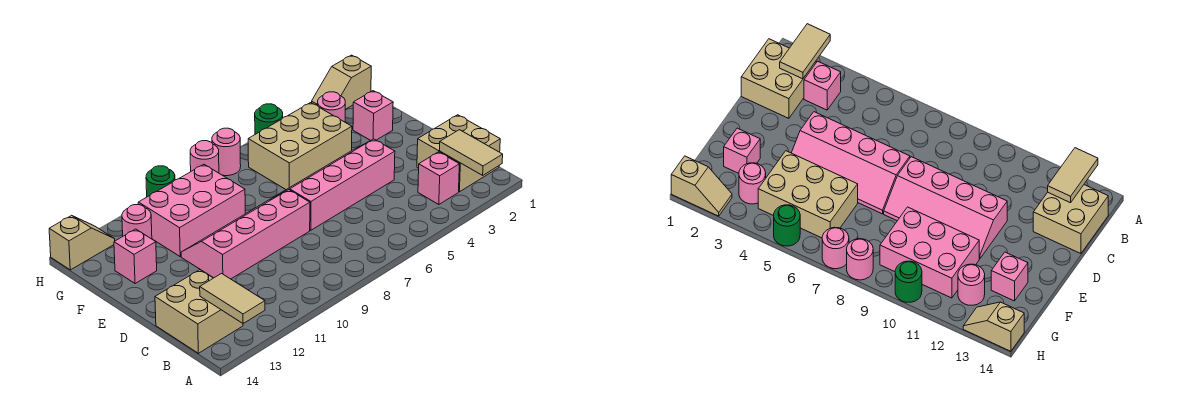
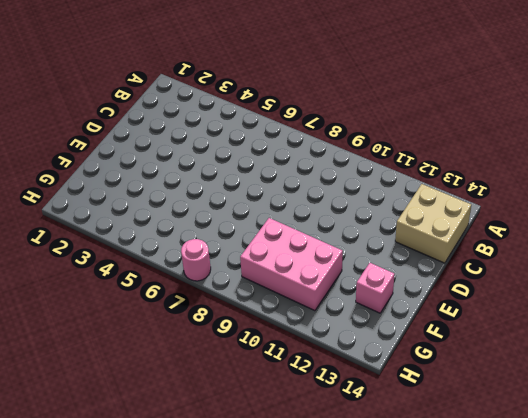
none -> tan 2x2 brick [417,115,500,192]
none -> pink 1x1 brick [418,152,459,205]
none -> pink 2x4 slope [276,139,395,230]

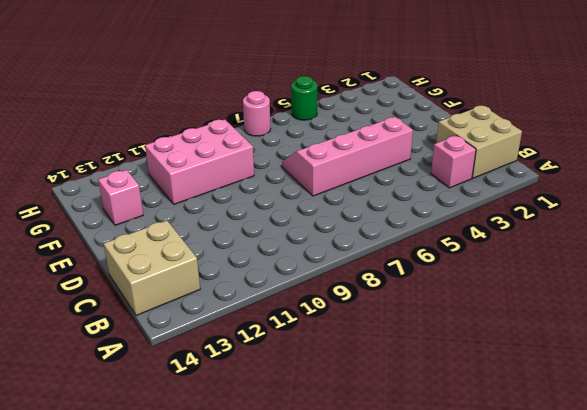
none -> pink 2x4 slope [181,190,310,279]
none -> pink 1x1 brick [353,91,393,141]
none -> tan 2x3 brick [248,103,352,190]

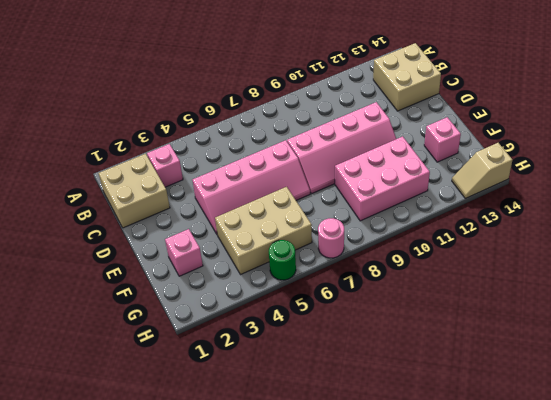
none -> pink 1x1 round brick [318,92,345,122]
none -> pink 1x1 round brick [122,205,152,239]
none -> tan 1x2 slope [312,55,371,109]

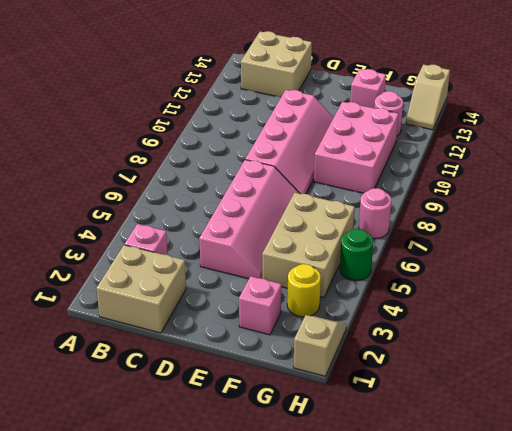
yellow 1x1 round brick [287,264,321,317] -> pink 1x1 round brick [318,92,345,122]
none -> pink 1x1 round brick [190,141,219,173]
none -> green 1x1 round brick [146,166,175,197]
none -> tan 1x2 tile [440,130,503,175]

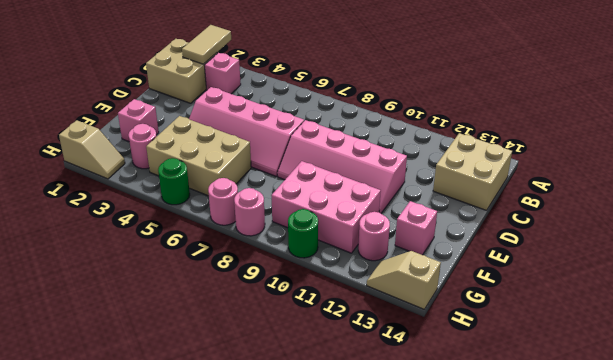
none -> tan 1x2 tile [200,274,265,323]

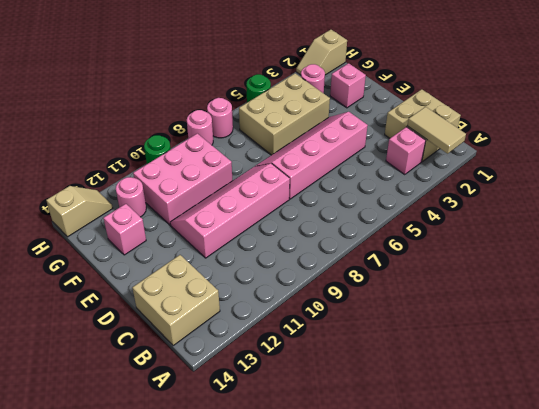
none -> tan 1x2 tile [200,274,265,323]

